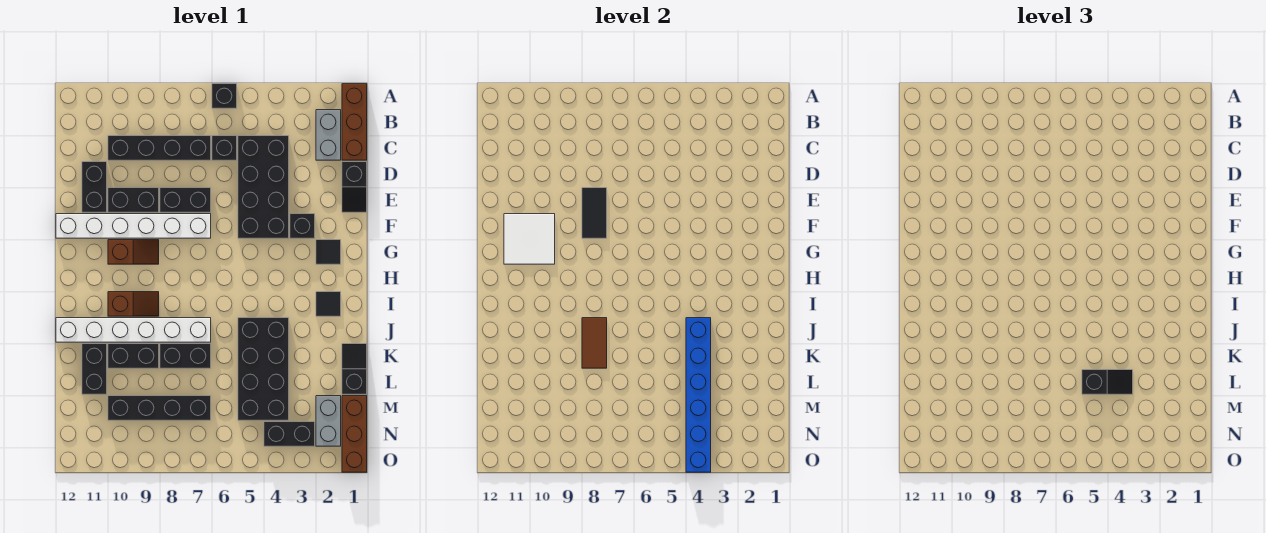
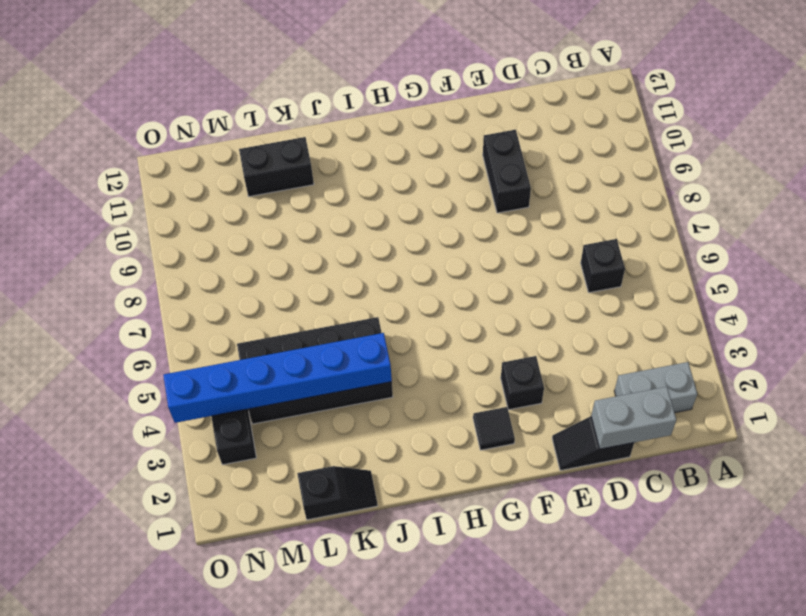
grey 1x2 brick [591,387,676,449] -> grey 1x2 brick moved to [316,396,341,446]
none -> brown 1x3 brick [342,84,367,160]
none -> black 1x1 brick [212,84,237,108]
none -> black 2x4 brick [238,136,289,238]
none -> black 1x4 brick [108,136,211,160]

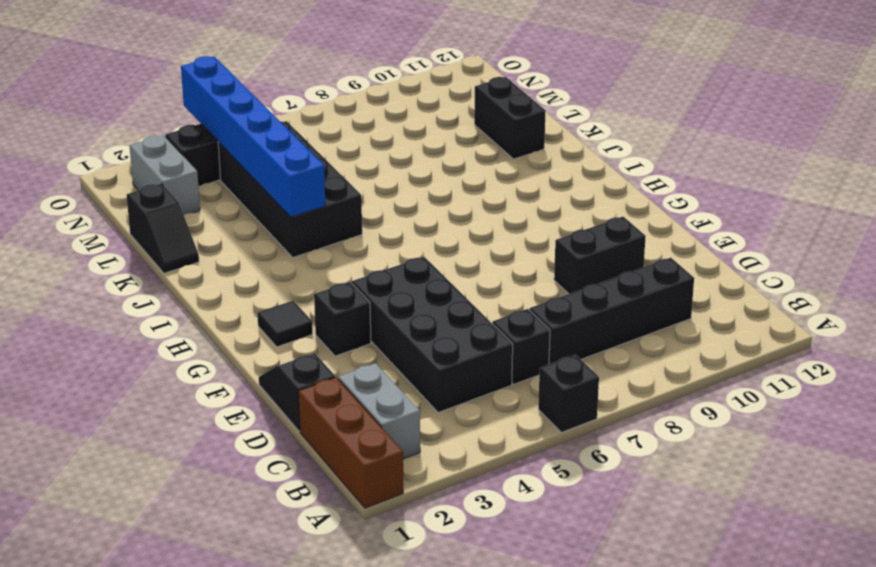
none -> black 1x2 brick [82,162,107,212]
none -> black 1x2 brick [160,188,211,212]
none -> white 1x6 brick [56,214,211,238]
none -> brown 1x2 slope [108,240,159,264]

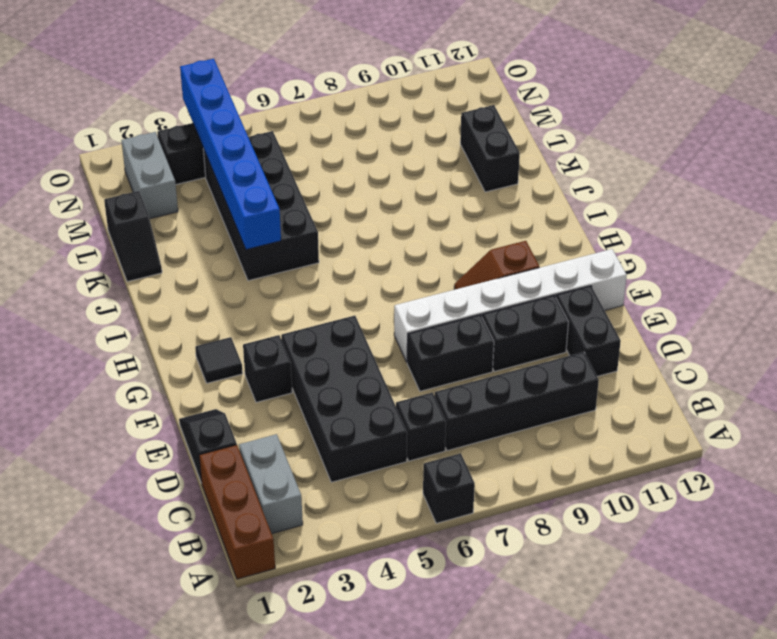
none -> black 1x1 tile [316,292,341,316]
none -> brown 1x2 slope [108,292,159,316]
none -> white 1x6 brick [56,318,211,342]
none -> black 1x2 brick [160,344,211,368]

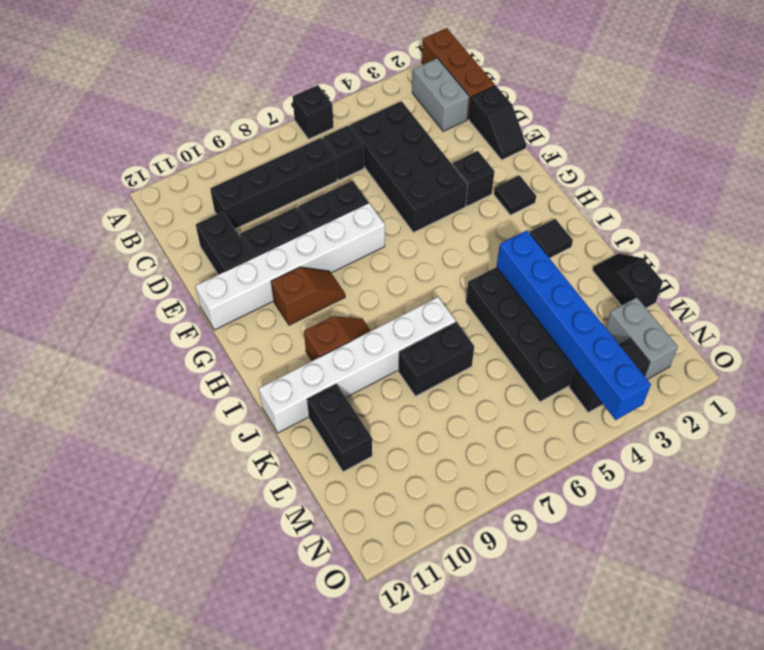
none -> black 1x2 brick [108,344,159,368]
none -> brown 1x3 brick [342,396,367,472]
none -> black 1x4 brick [108,396,211,420]
none -> black 1x2 tile [582,188,607,238]

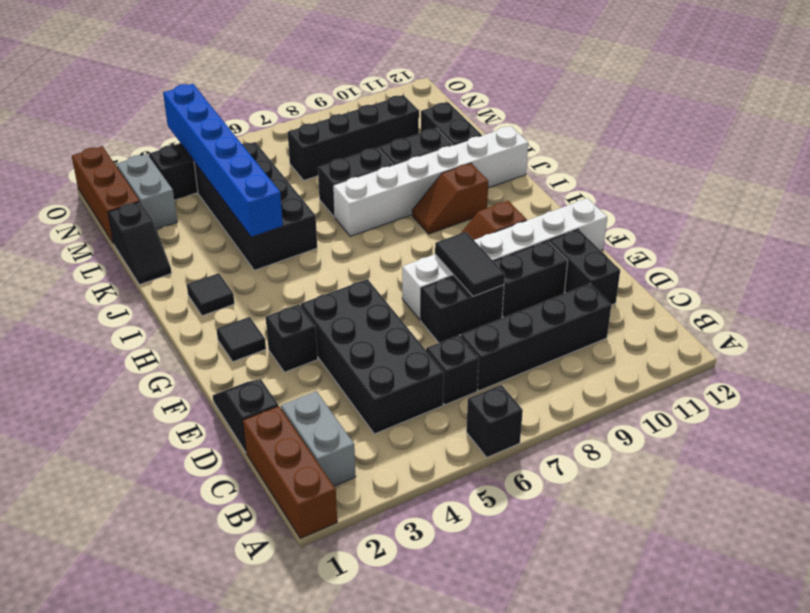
none -> white 2x2 tile [504,214,555,264]
none -> brown 1x2 tile [582,318,607,368]
none -> black 1x2 slope [1082,370,1133,394]

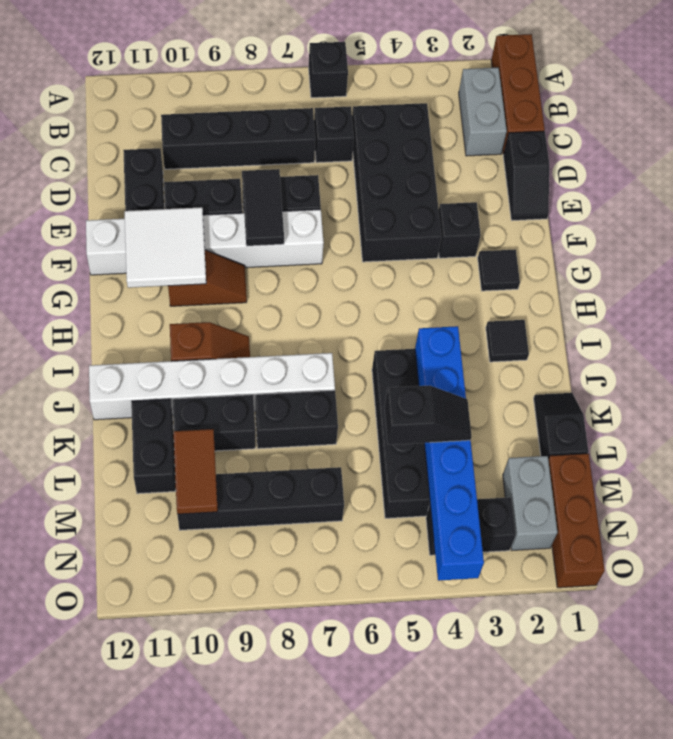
brown 1x2 tile [174,429,218,514] -> brown 1x2 tile moved to [582,318,607,368]

